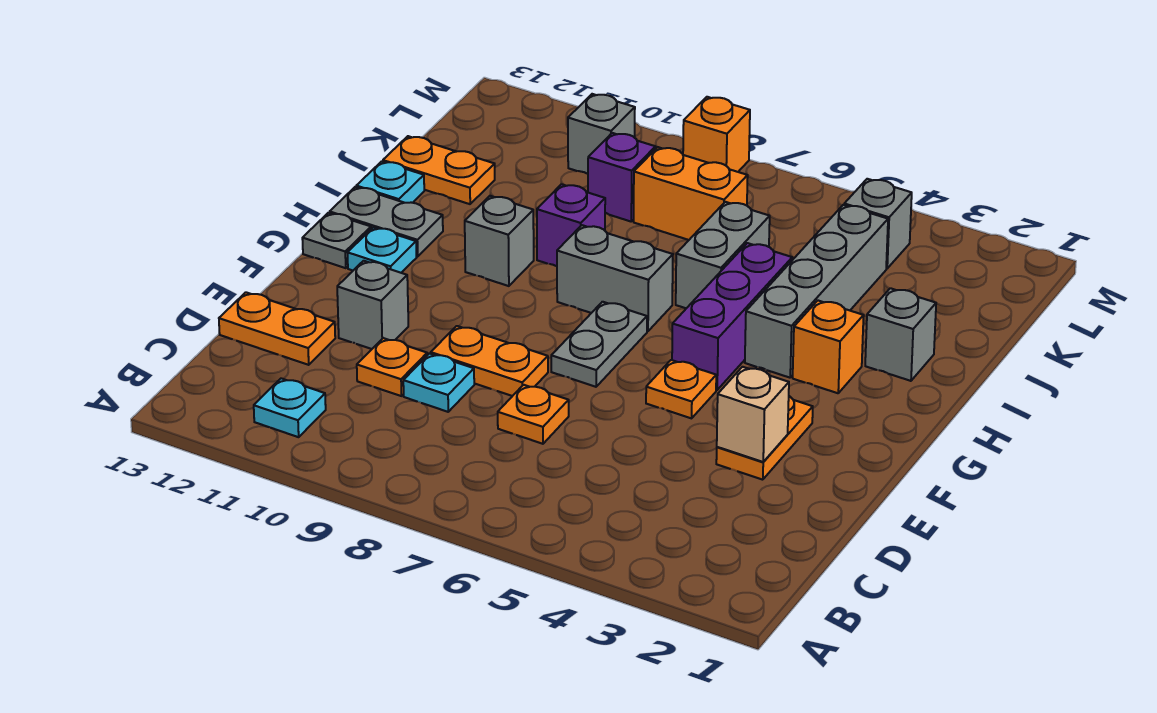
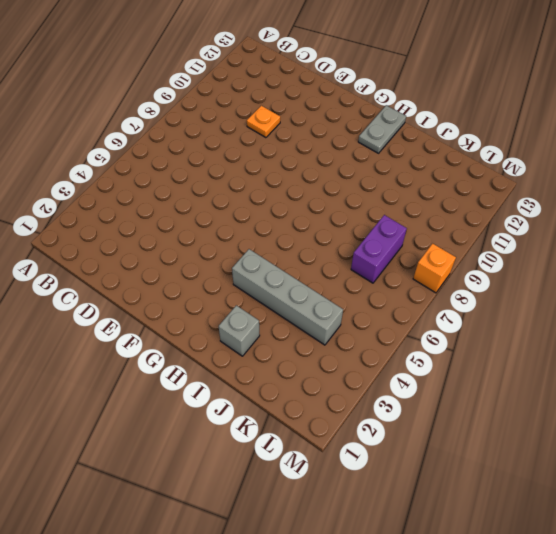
purple 1x2 brick [351,215,407,283] -> orange 1x2 brick [634,147,748,240]
none -> cyan 1x1 plate [254,378,326,437]
none -> orange 1x1 plate [498,385,569,444]
none -> cyan 1x1 plate [403,354,474,412]

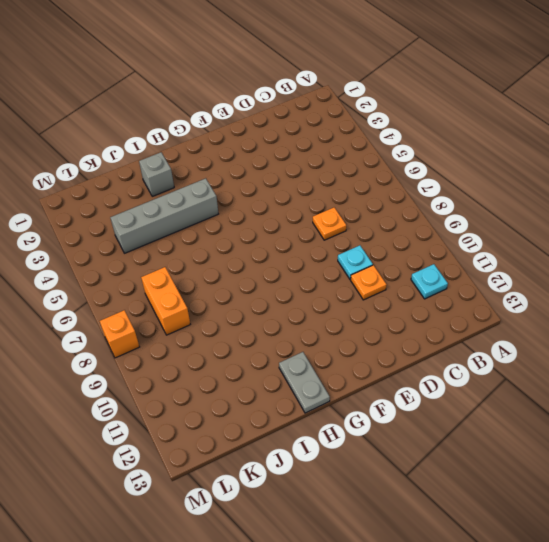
none -> orange 1x2 plate [219,292,335,365]
none -> orange 1x2 plate [716,396,813,480]
none -> orange 1x2 plate [431,326,548,396]

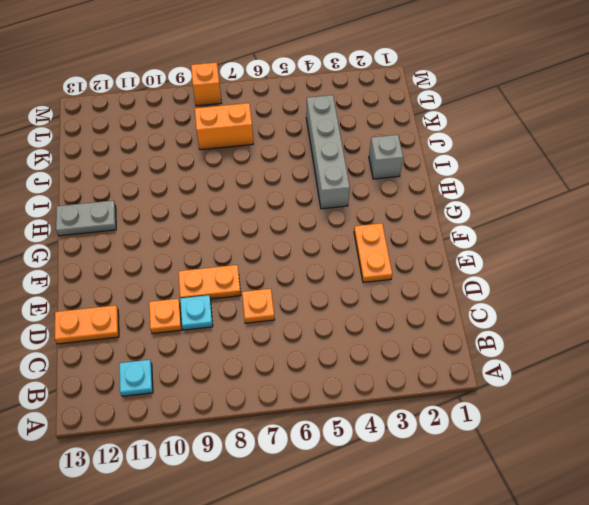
none -> grey 1x1 brick [337,261,408,349]
none -> orange 1x1 plate [646,360,716,418]
none -> grey 1x2 plate [551,302,647,387]

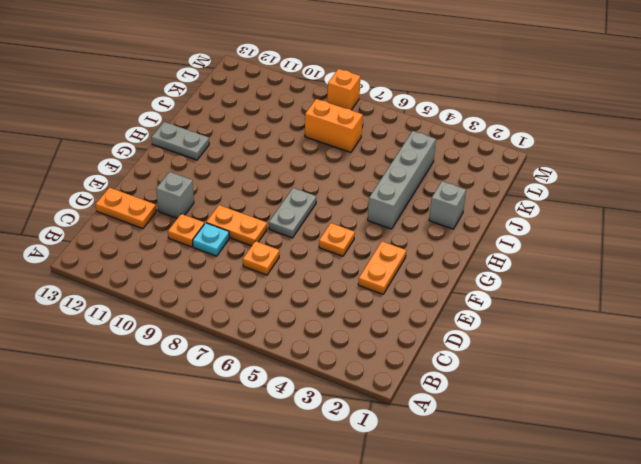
none -> cyan 1x1 plate [254,378,326,437]
none -> purple 1x3 brick [672,243,792,390]
none -> cyan 1x1 plate [348,227,417,273]

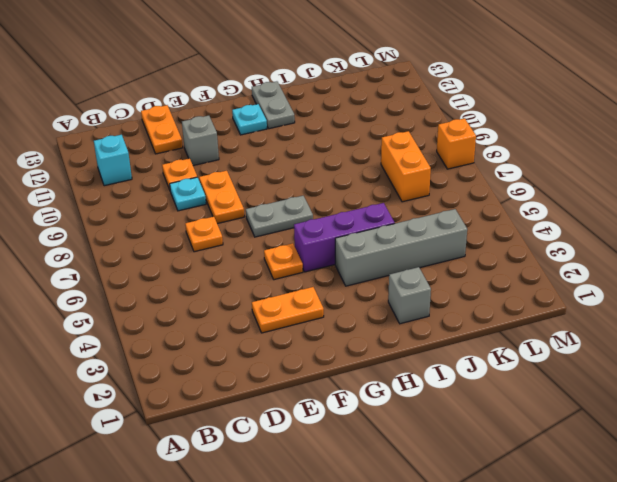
cyan 1x1 brick [94,135,132,186] -> cyan 1x1 plate [254,378,326,437]
none -> grey 1x1 plate [302,213,371,268]
none -> orange 1x1 brick [793,301,864,393]
none -> grey 1x2 brick [557,225,673,331]

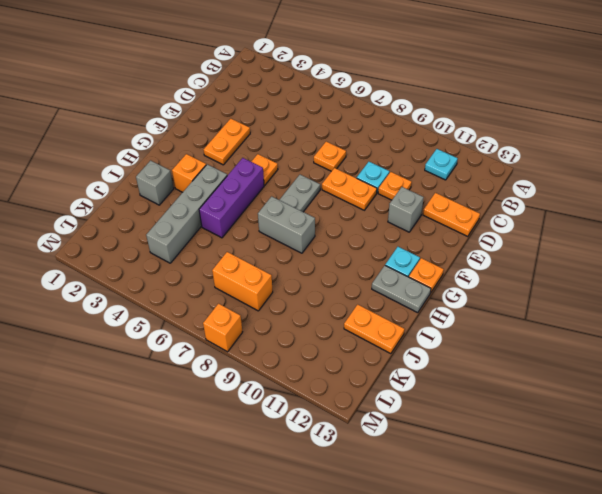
orange 1x1 plate [409,258,444,293] -> grey 1x1 plate [302,213,371,268]
none -> grey 1x1 brick [465,196,534,286]
none -> grey 1x2 brick [676,202,770,308]
none -> purple 1x1 brick [537,184,605,266]

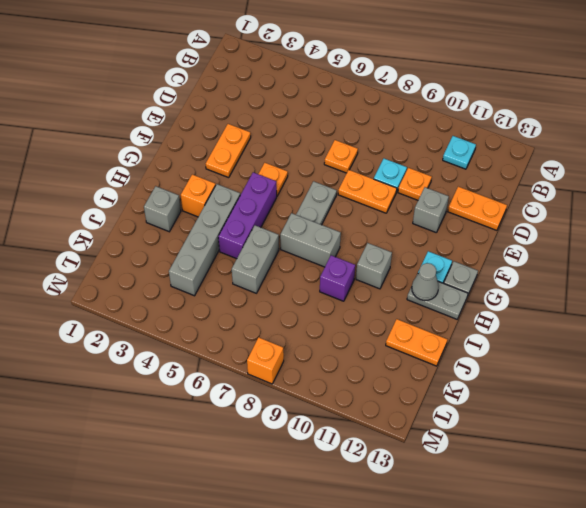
grey 1x1 cone [412,263,439,301] -> none
none -> cyan 1x1 plate [356,161,424,203]
none -> orange 1x2 brick [634,147,748,240]
none -> purple 1x1 brick [588,133,656,221]

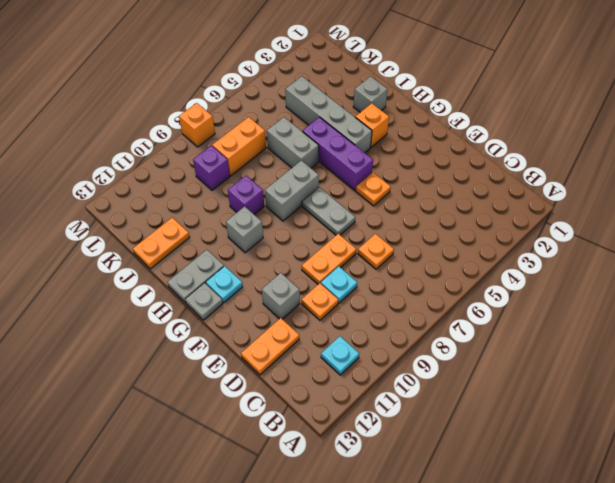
none -> orange 1x2 plate [716,396,813,480]
none -> cyan 1x1 plate [356,161,424,203]
none -> grey 1x1 brick [844,179,912,268]

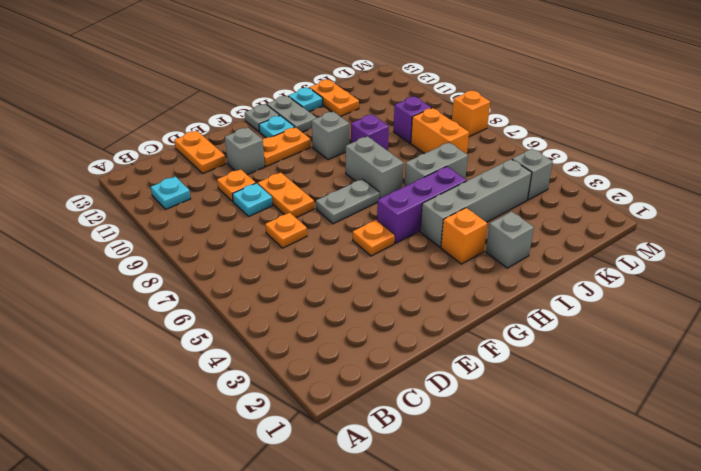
orange 1x2 plate [263,127,311,167] -> orange 1x2 plate moved to [716,396,813,480]
none -> grey 1x1 brick [568,94,635,174]
none -> tan 1x1 brick [717,367,789,462]

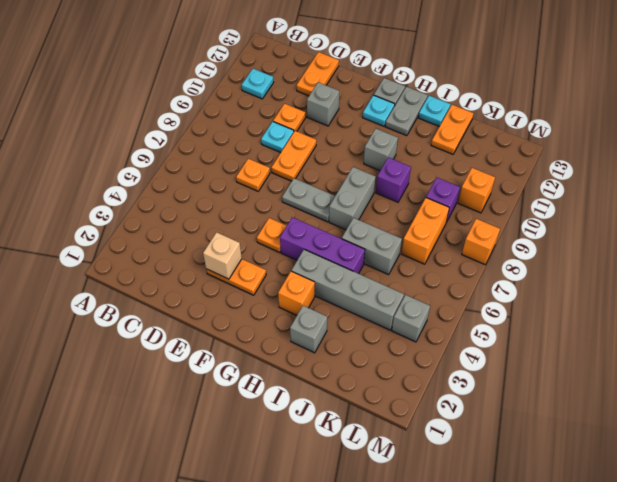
orange 1x1 brick [458,168,495,213] -> grey 1x1 brick [568,94,635,174]

